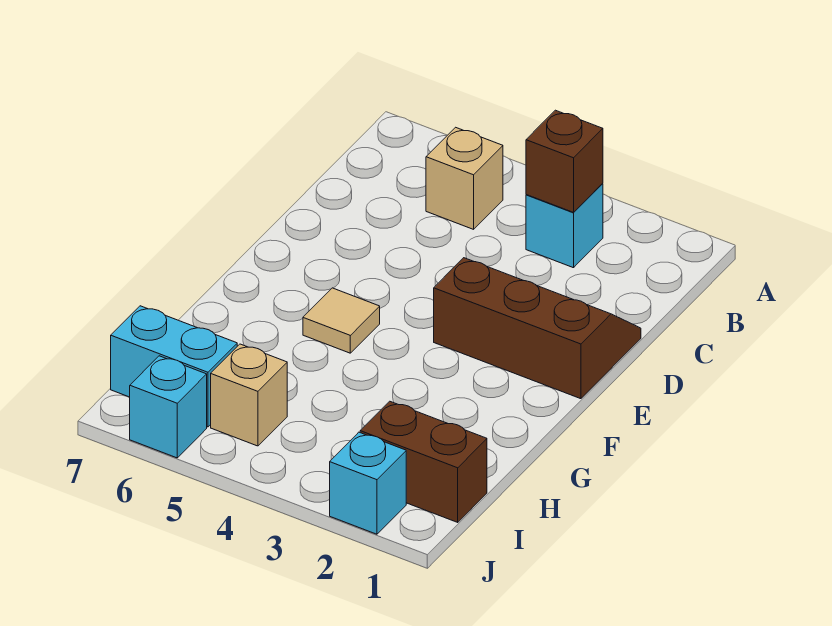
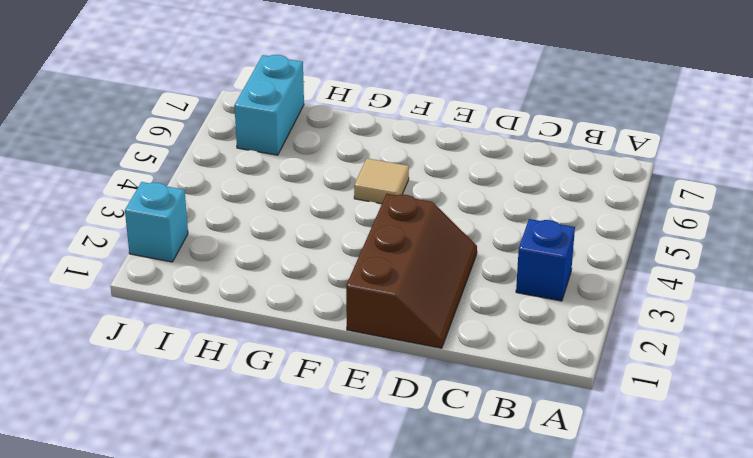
blue 1x1 brick [516,219,575,301] -> cyan 1x1 brick [526,184,603,268]
none -> tan 1x1 brick [426,127,503,229]
none -> brown 1x2 brick [360,401,487,522]

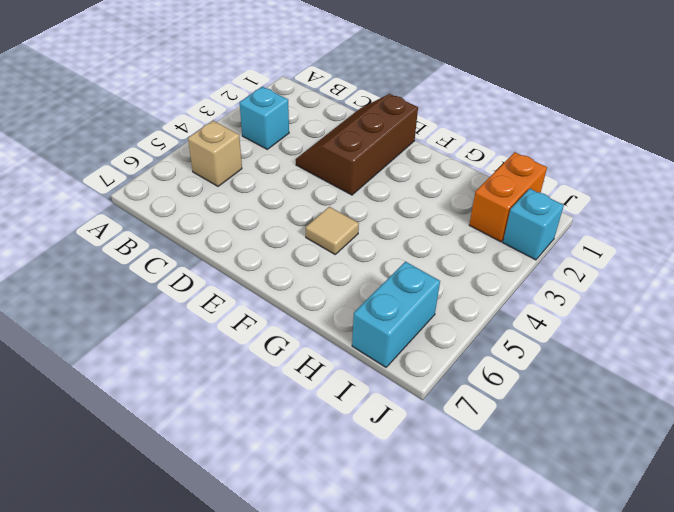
orange 1x2 brick [469,152,547,242] -> brown 1x2 brick [360,401,487,522]
none -> tan 1x1 brick [211,344,287,446]
none -> cyan 1x1 brick [130,356,207,458]

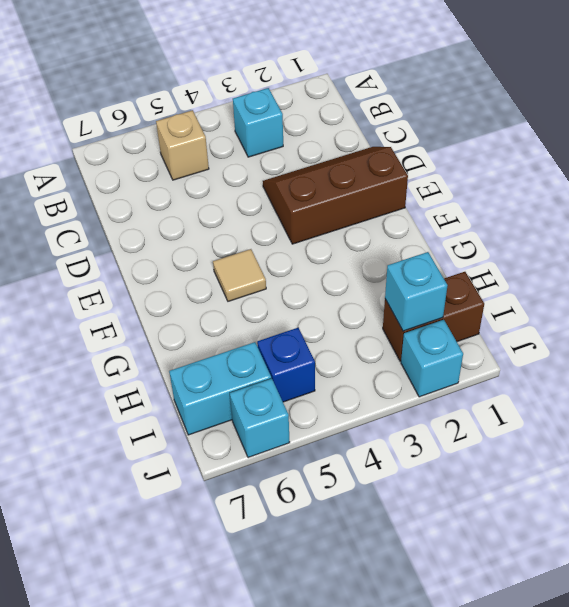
cyan 1x1 brick [385,252,448,331] -> none
blue 1x1 brick [257,328,315,402] -> tan 1x1 brick [211,344,287,446]
none -> brown 1x1 brick [526,110,603,212]

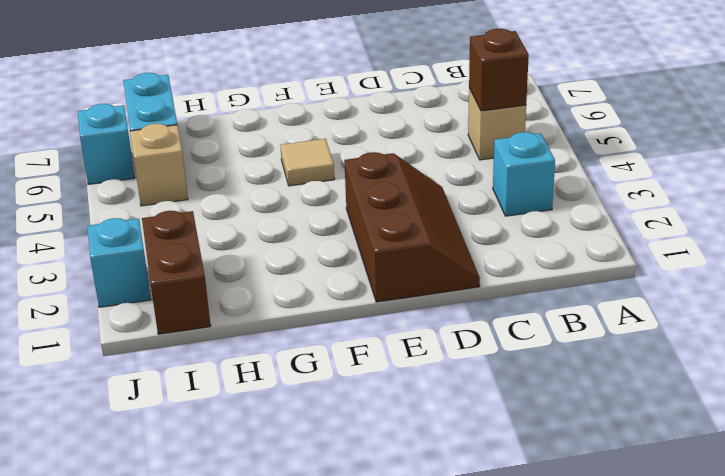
brown 1x1 brick [469,29,529,111] -> brown 1x1 brick moved to [526,110,603,212]

